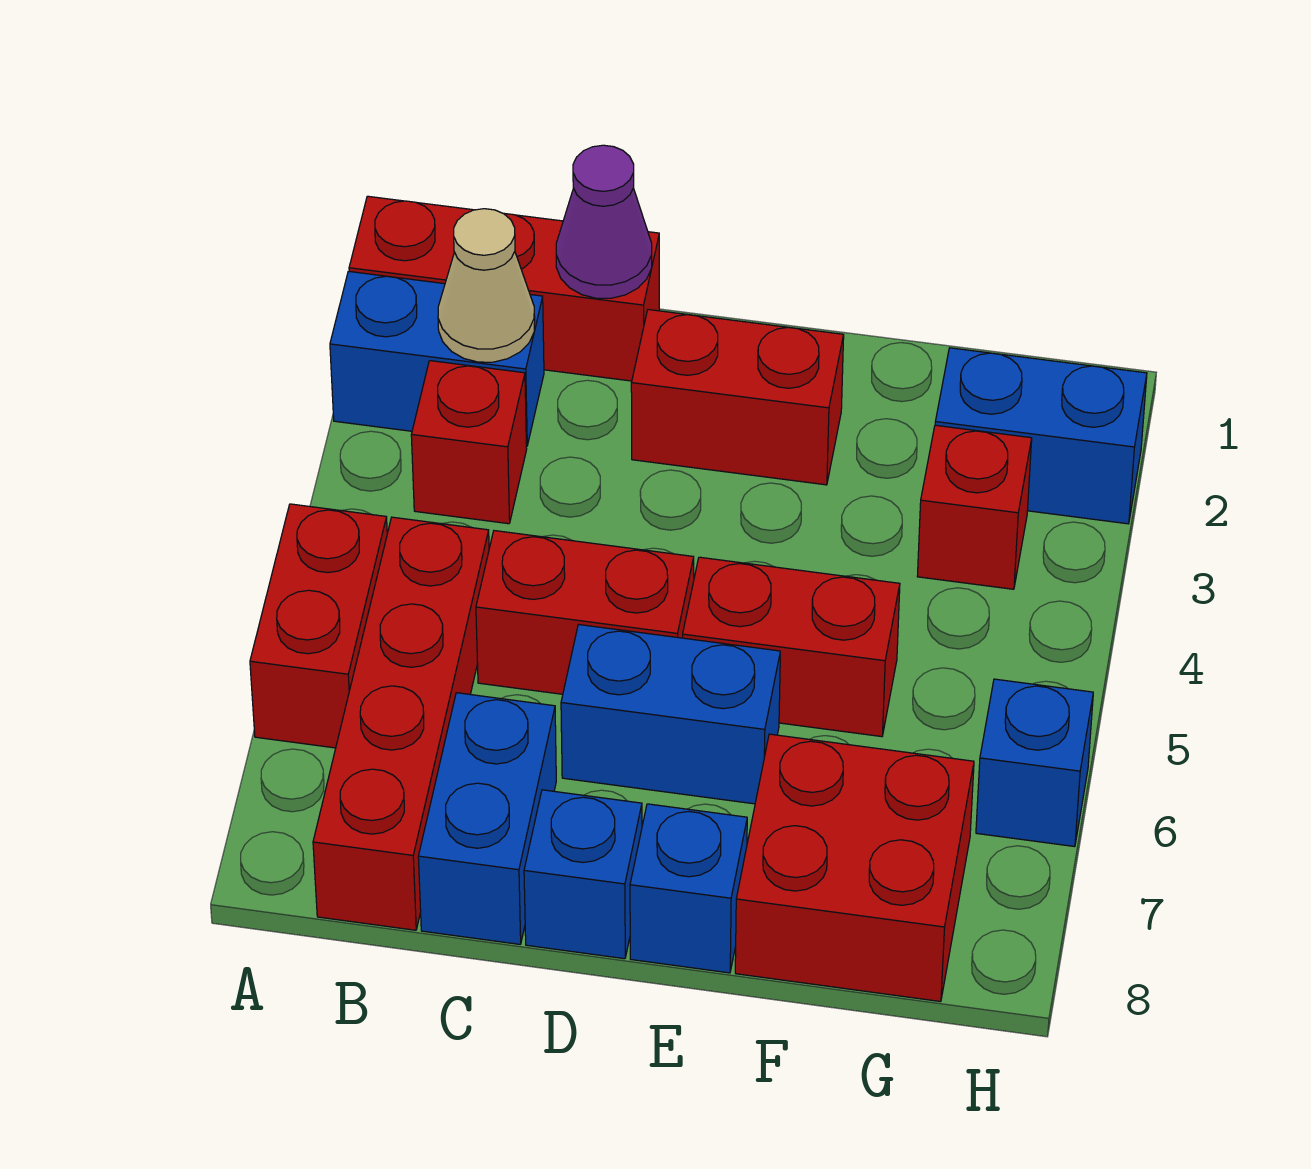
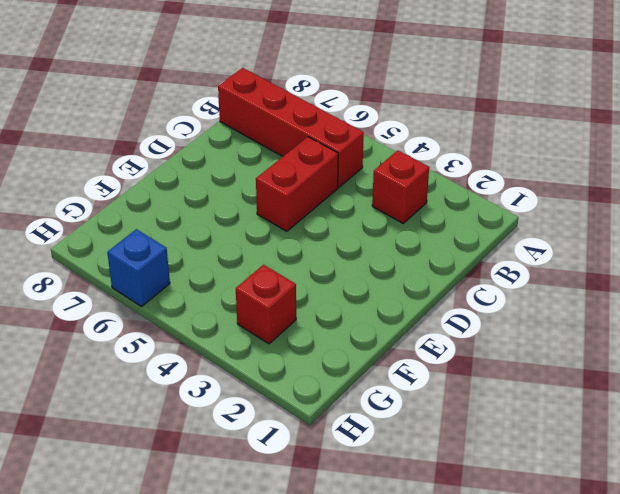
none -> red 1x3 brick [349,196,659,381]
none -> blue 1x2 brick [330,271,544,446]
none -> red 1x2 brick [250,504,387,748]

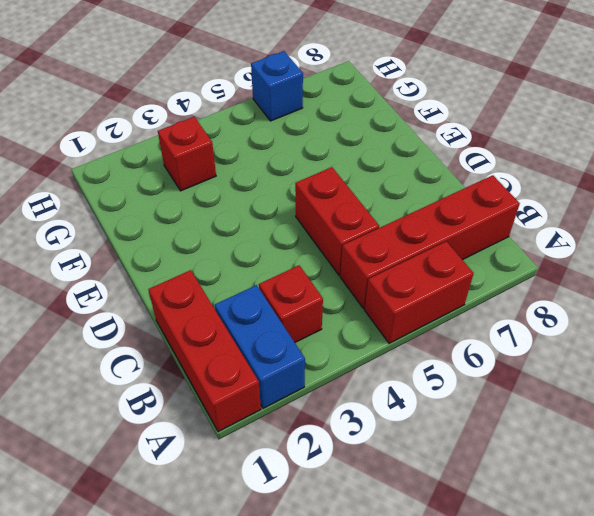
none -> blue 1x2 brick [418,693,556,944]
none -> red 1x2 brick [631,310,844,485]
none -> blue 1x2 brick [561,625,780,804]

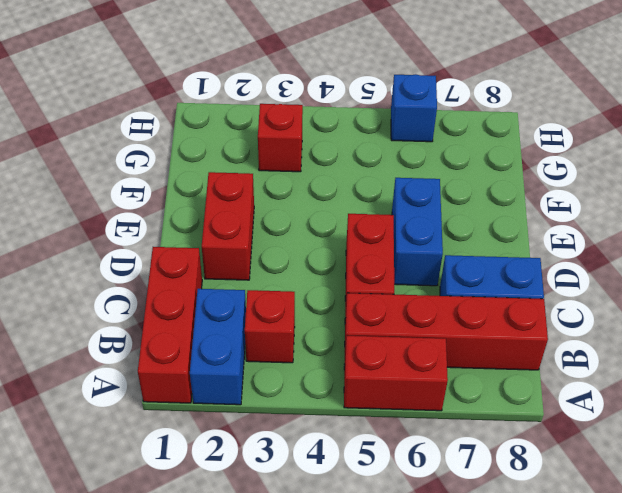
none -> blue 1x1 brick [524,790,642,959]
none -> red 1x2 brick [683,557,900,737]
none -> blue 1x1 brick [630,804,747,973]

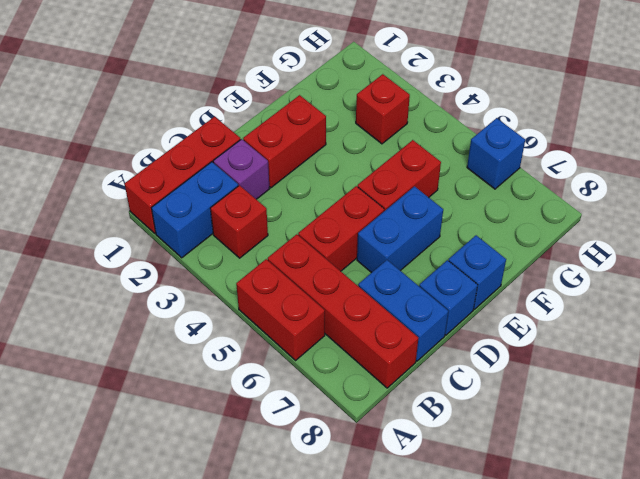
purple 1x1 brick [213,139,270,199] -> none
none -> red 2x2 brick [735,734,974,1002]
none -> blue 1x2 brick [935,348,1147,524]
none -> tan 1x1 cone [438,209,535,362]

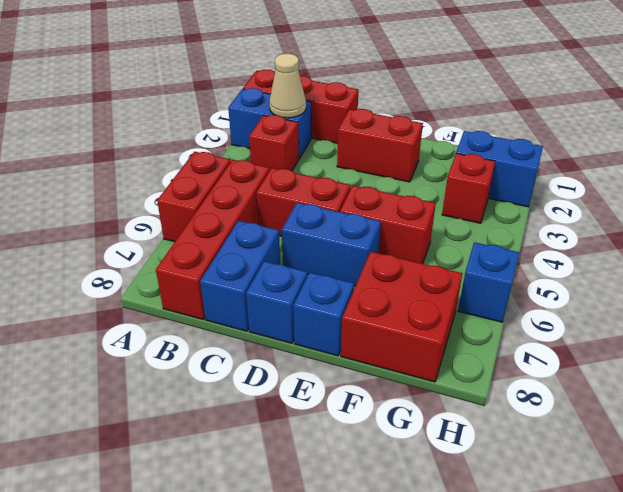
none -> purple 1x1 cone [556,145,652,298]

